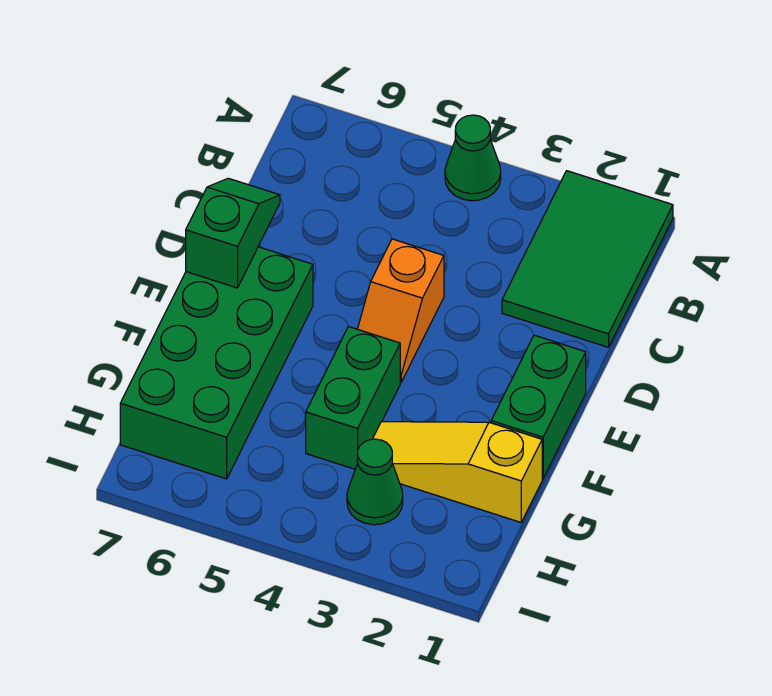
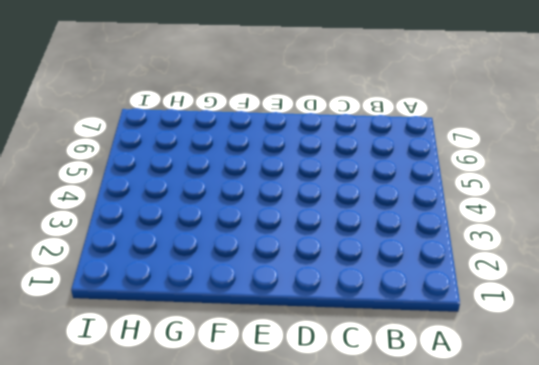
none -> green 2x3 tile [502,171,673,347]
none -> green 1x1 cone [445,115,501,201]

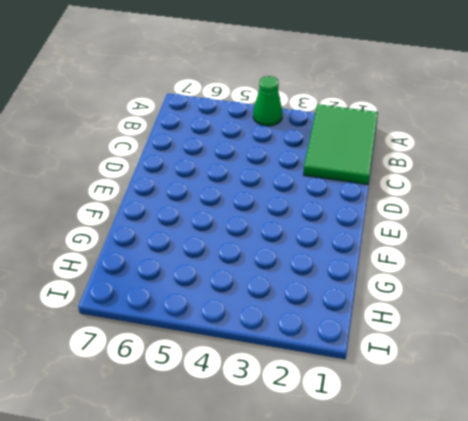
none -> orange 1x2 slope [358,239,444,382]
none -> green 1x2 brick [491,335,586,479]

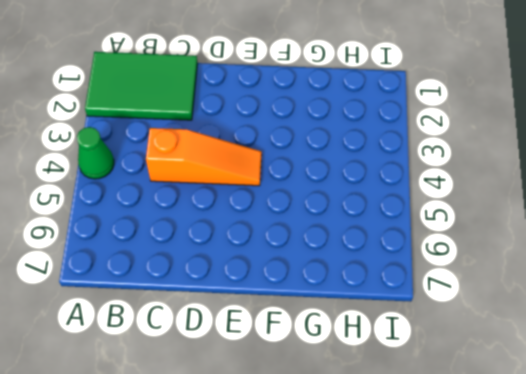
orange 1x3 slope [146,128,262,186] -> orange 1x2 slope [358,239,444,382]
none -> green 1x2 brick [491,335,586,479]
none -> green 2x4 brick [120,247,313,479]

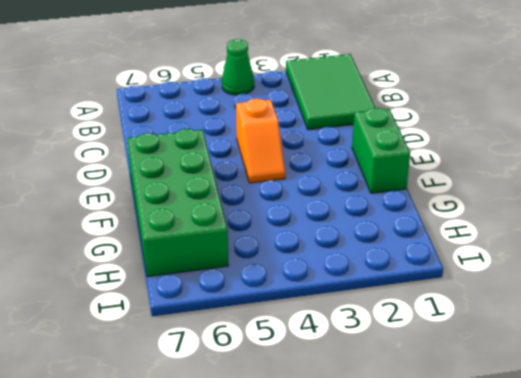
none -> green 1x2 brick [306,327,400,469]
none -> yellow 1x3 slope [373,422,542,522]

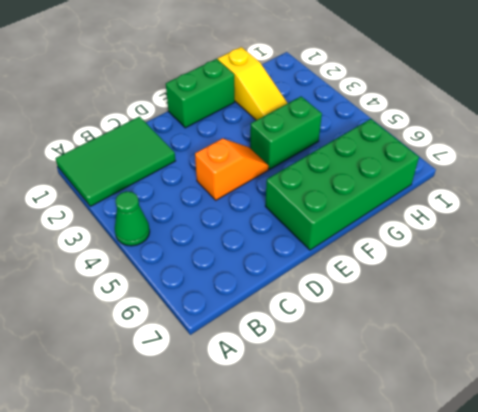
none -> green 1x1 cone [347,439,403,525]
none -> green 1x2 slope [186,178,280,288]

